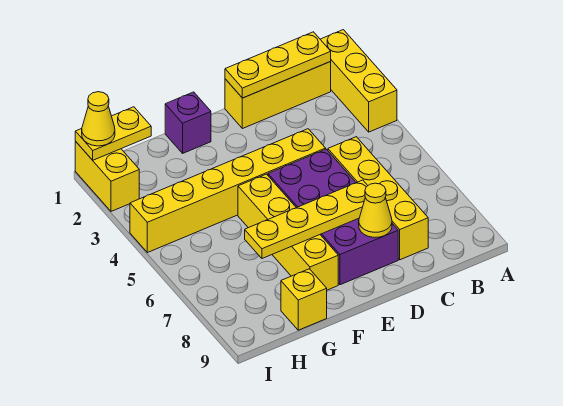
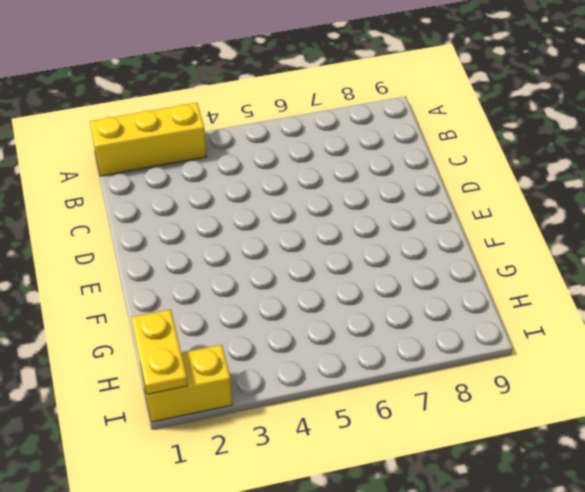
none -> yellow 1x3 brick [225,62,331,129]
none -> yellow 1x4 brick [328,137,428,260]
none -> yellow 1x6 brick [130,129,326,253]

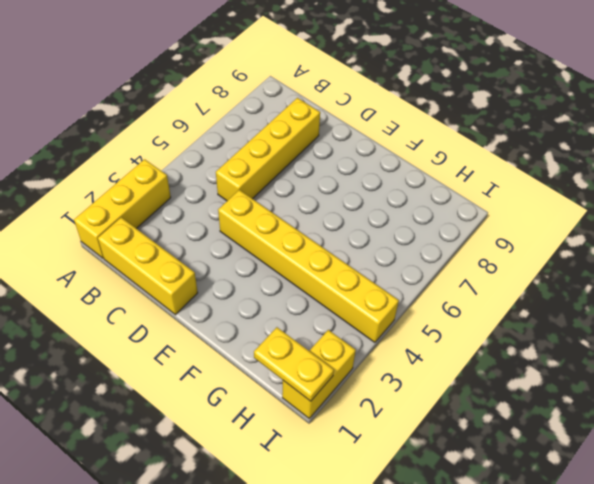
none -> purple 2x4 brick [268,149,398,285]
none -> purple 1x1 brick [165,92,211,153]
none -> yellow 1x4 brick [238,174,338,290]

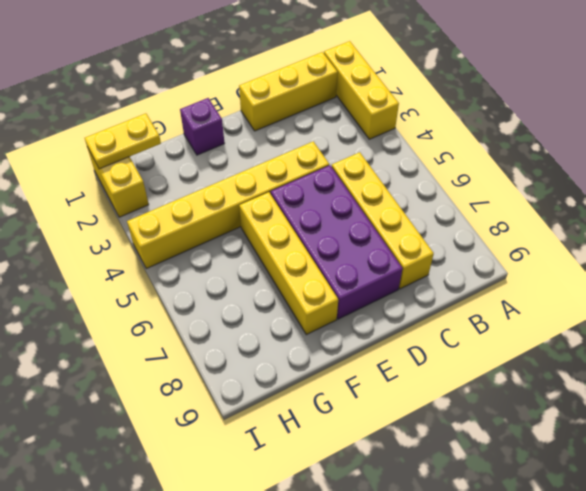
none -> yellow 1x1 brick [281,269,327,330]
none -> yellow 1x3 plate [225,32,331,98]
none -> yellow 1x4 plate [245,180,368,258]

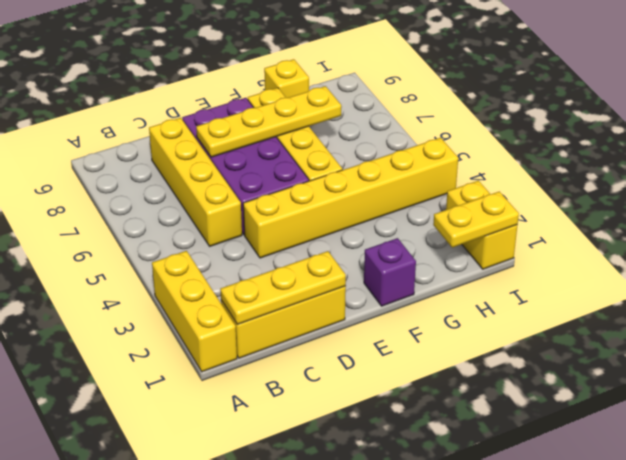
none -> yellow 1x1 cone [359,183,392,238]
none -> yellow 1x1 cone [82,92,115,146]

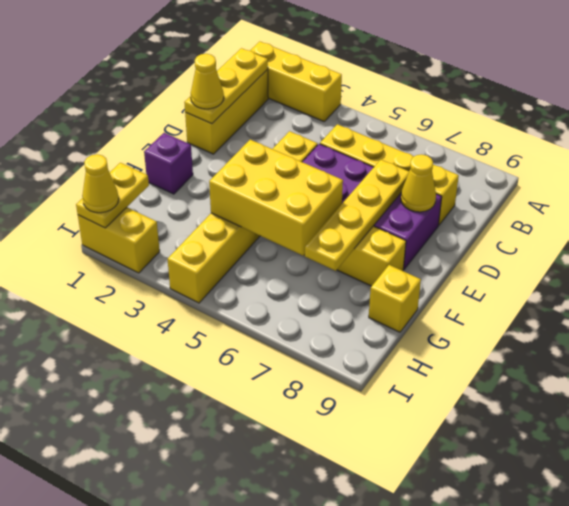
yellow 1x1 cone [191,54,224,109] -> none
yellow 2x3 brick [209,140,343,256] -> none

